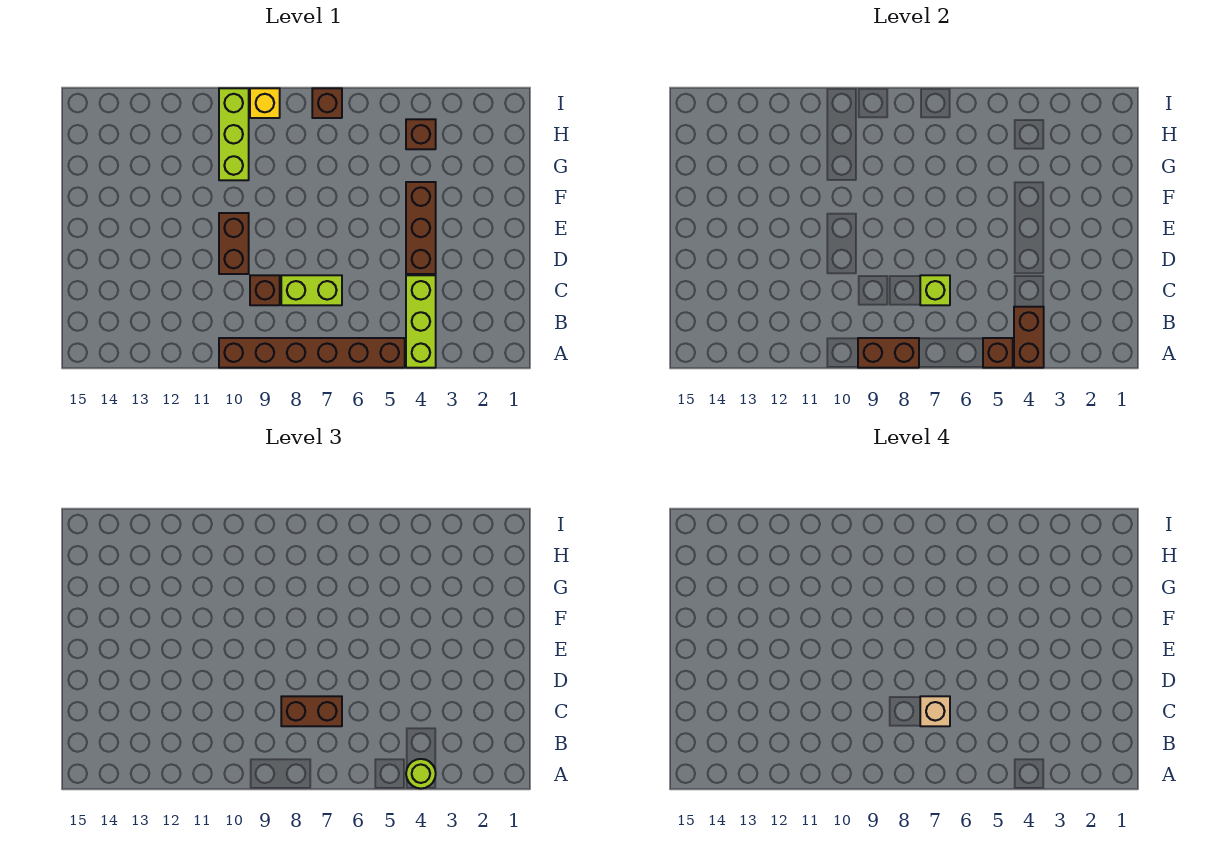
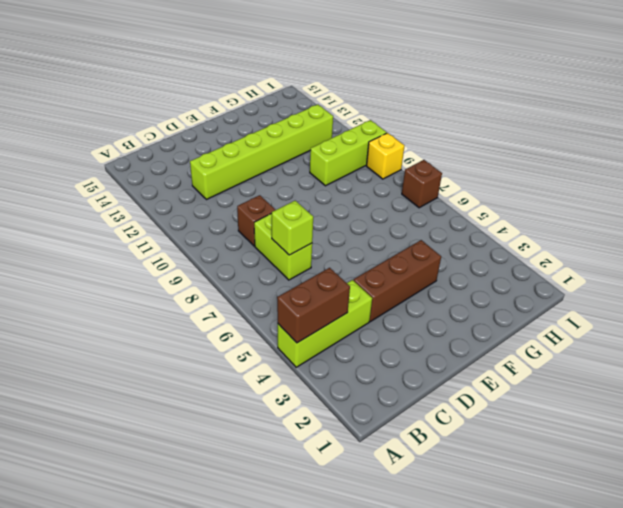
lime 1x6 brick [190,105,333,200] -> none
none -> brown 1x6 brick [219,338,405,368]
none -> brown 1x2 brick [219,213,249,274]
none -> brown 1x1 brick [406,119,436,149]

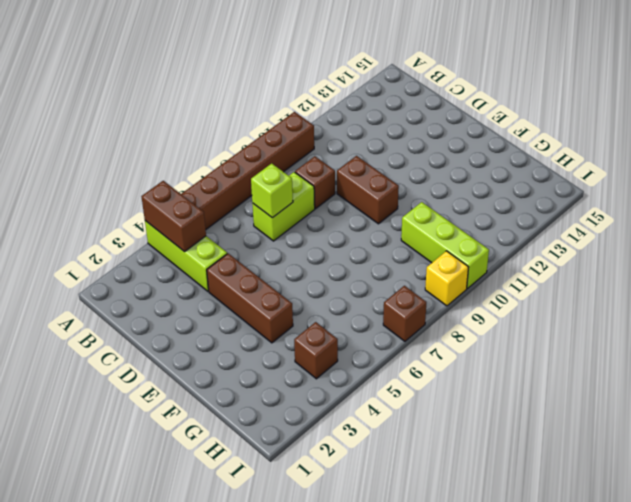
none -> brown 1x1 brick [983,338,1013,368]
none -> brown 1x2 brick [858,338,919,368]
none -> lime 1x1 round brick [406,759,436,789]

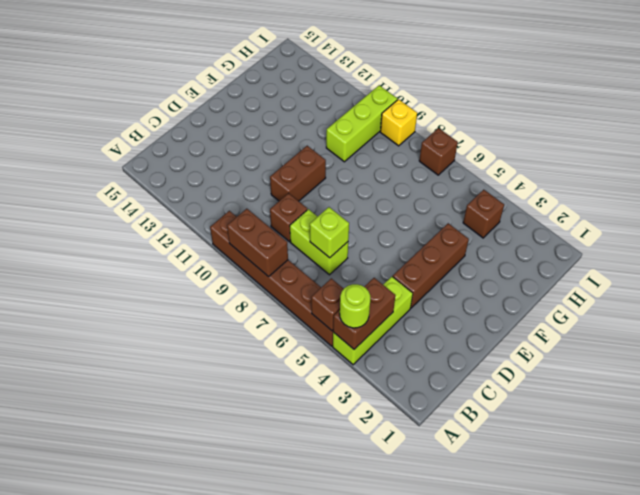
none -> brown 1x2 brick [281,696,342,726]
none -> tan 1x1 brick [920,696,950,726]

